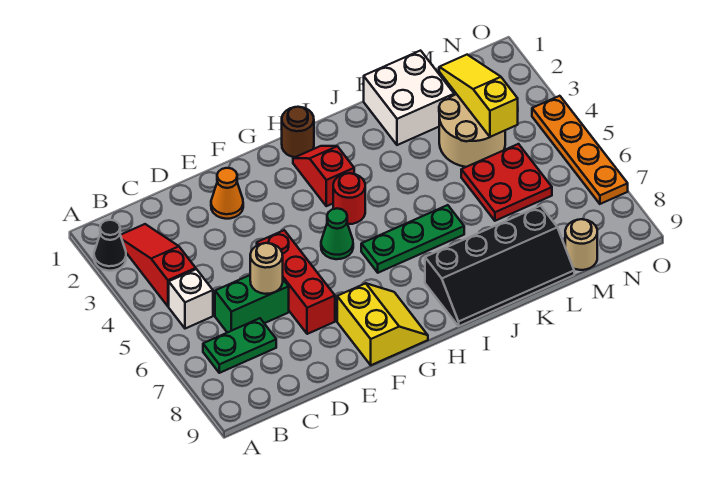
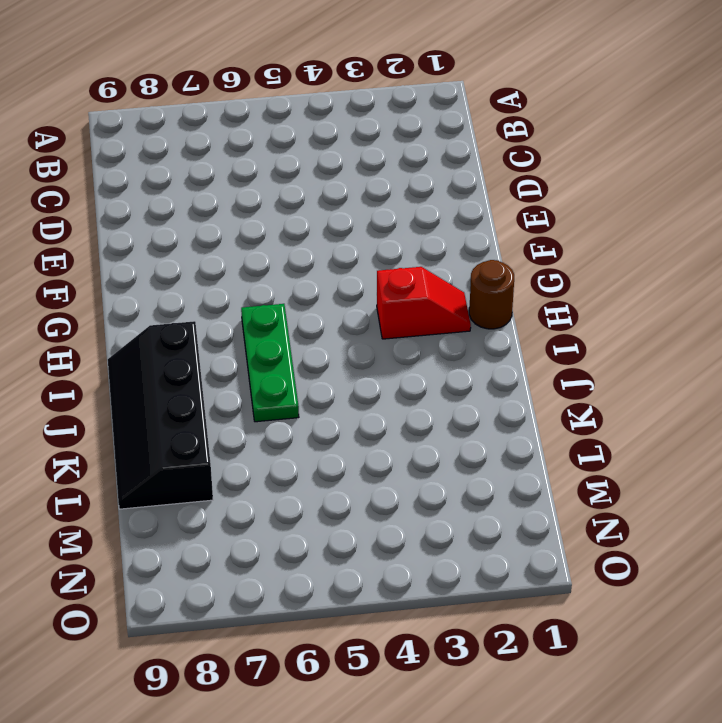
none -> black 1x1 cone [94,220,126,271]
none -> red 1x3 slope [121,224,196,306]
none -> white 1x1 brick [169,269,213,329]

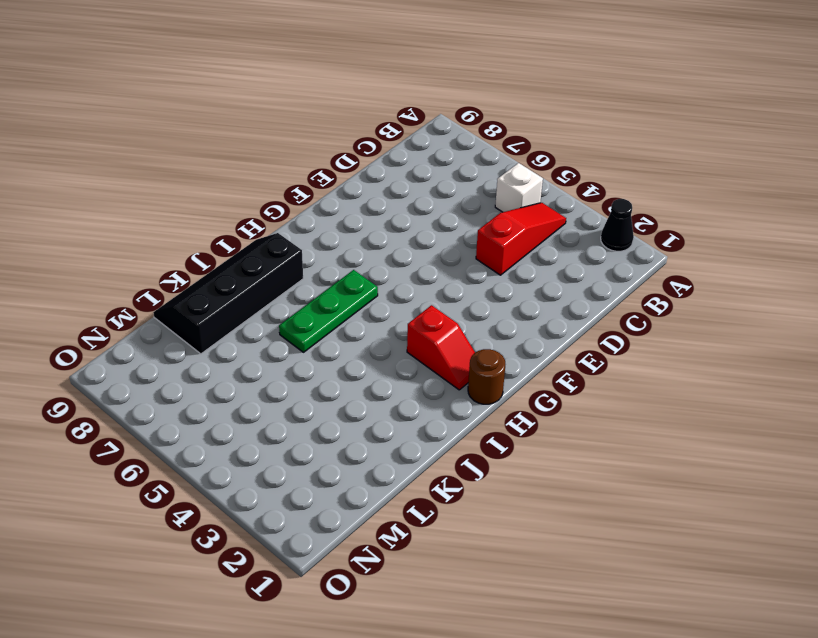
red 1x3 slope [476,203,566,275] -> red 1x3 slope turned to [121,224,196,306]
none -> green 1x2 plate [203,318,276,373]
none -> green 1x2 brick [215,275,289,333]
none -> orange 1x1 cone [211,168,243,219]

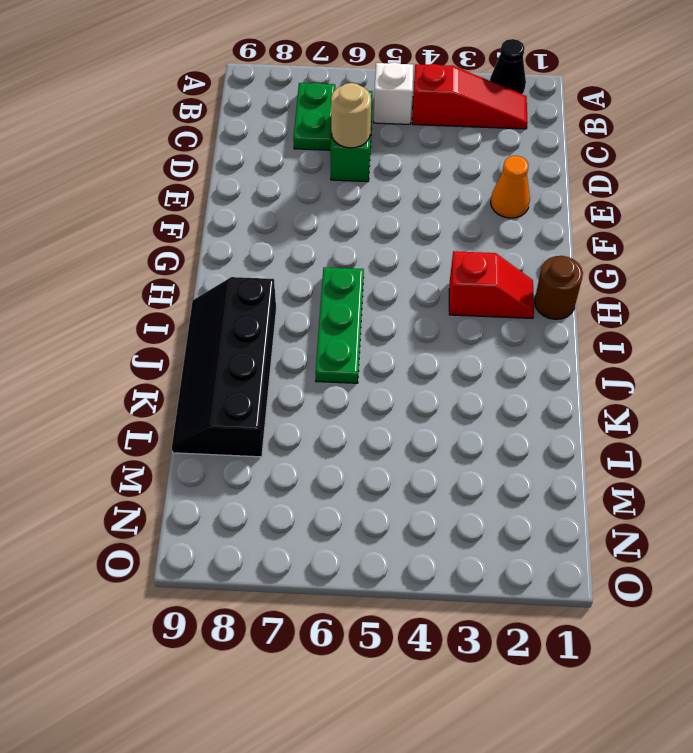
none -> red 1x3 brick [257,230,335,334]
none -> yellow 2x2 slope [337,283,428,365]
none -> green 1x1 cone [321,208,353,259]

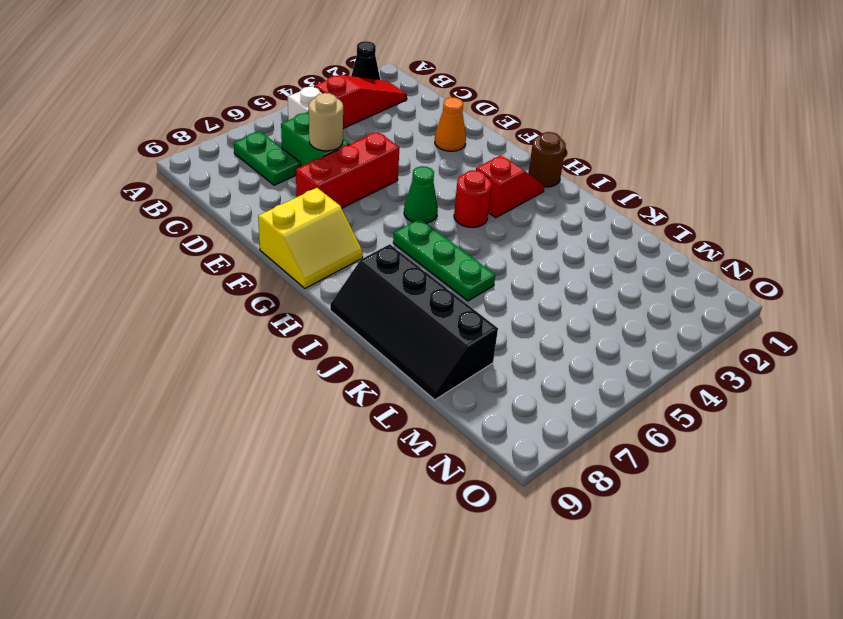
none -> white 2x2 brick [364,51,454,145]
none -> tan 2x2 round brick [439,94,505,167]
none -> red 2x2 plate [461,144,552,221]

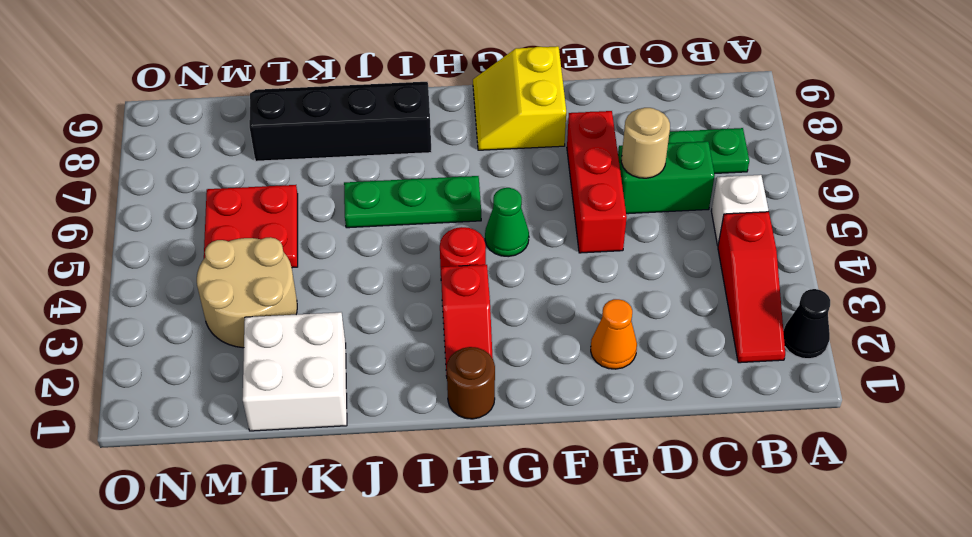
none -> tan 1x1 round brick [565,219,597,270]
none -> orange 1x4 plate [532,96,628,204]
none -> yellow 1x3 slope [439,55,518,137]

